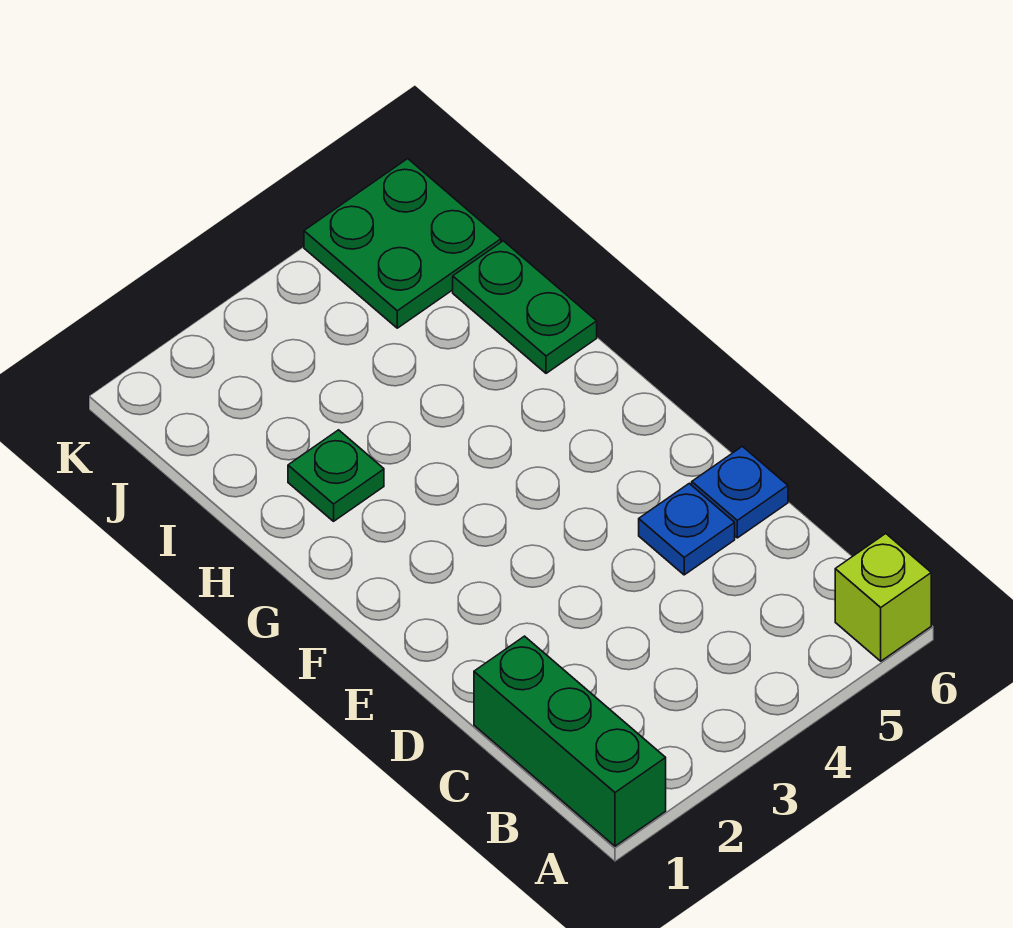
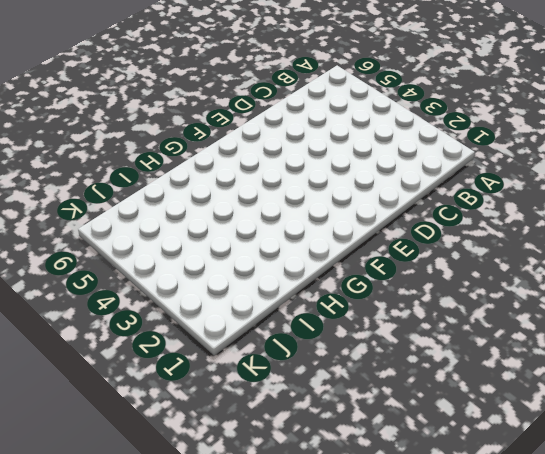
none -> green 1x3 brick [474,636,666,846]
none -> lime 1x1 brick [835,534,931,661]

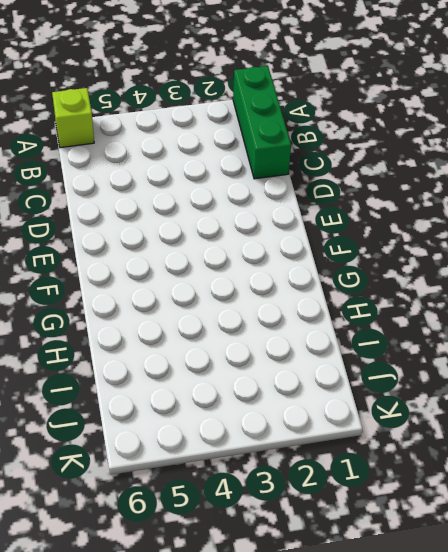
none -> blue 1x1 plate [639,483,735,575]
none -> blue 1x1 plate [692,446,788,538]

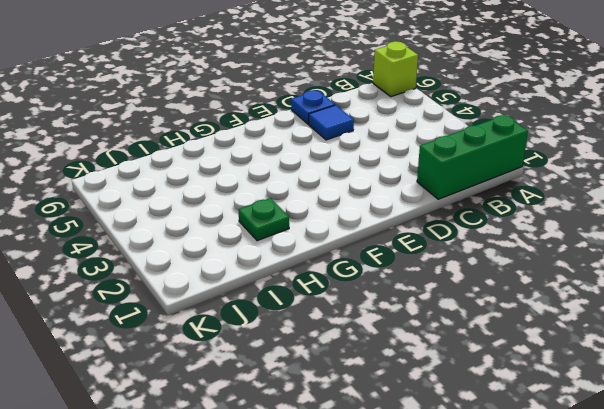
blue 1x1 tile [309,105,354,140] -> blue 1x1 plate [639,483,735,575]
none -> green 1x2 plate [453,241,597,373]
none -> green 2x2 plate [304,159,501,328]

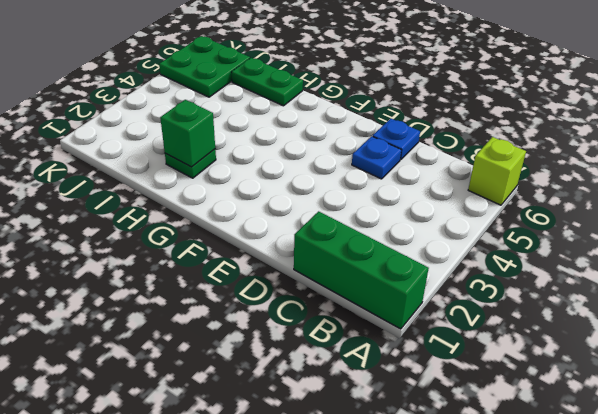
green 1x1 brick [160,100,215,167] -> none

